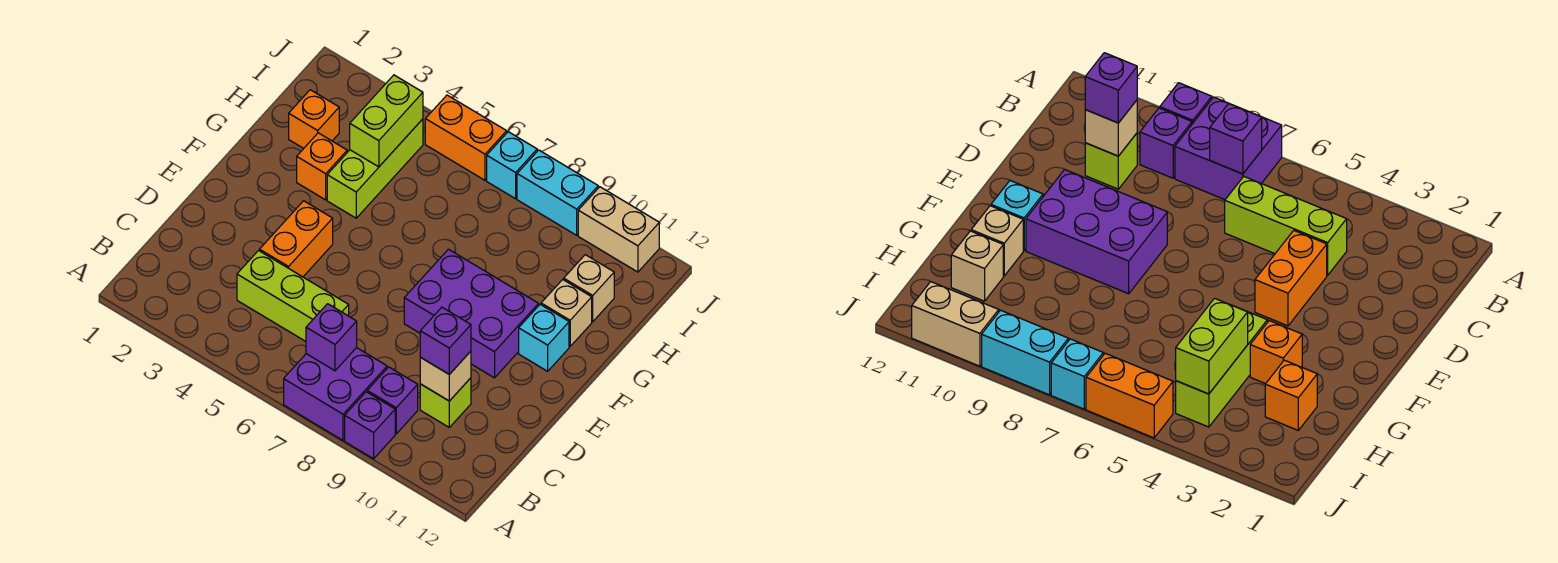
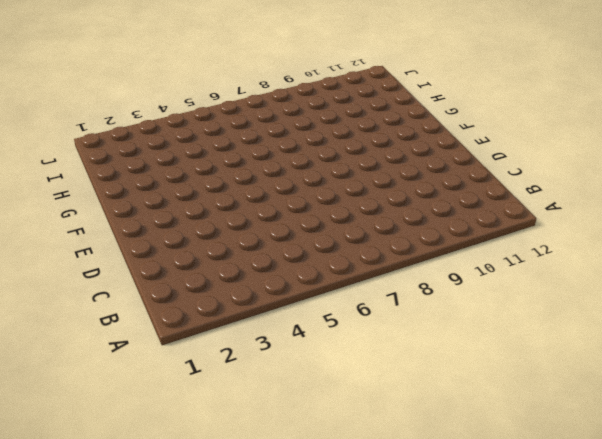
none -> purple 2x2 brick [284,348,387,440]
none -> purple 1x1 brick [345,392,395,459]
none -> purple 1x1 brick [367,367,418,434]

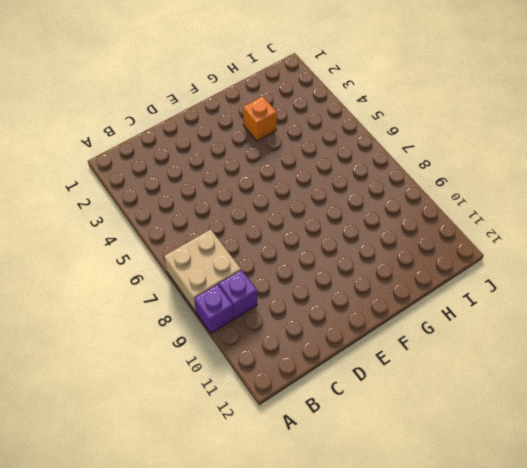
tan 2x2 brick [164,229,241,312] -> purple 2x2 brick [284,348,387,440]
none -> lime 1x3 brick [237,251,349,341]
none -> lime 1x1 brick [420,378,471,427]
none -> orange 1x2 brick [260,201,333,277]

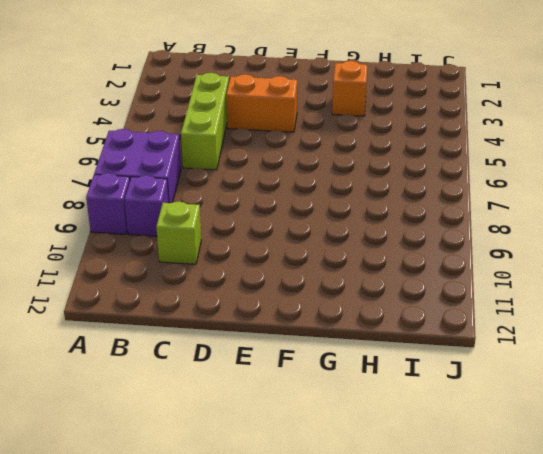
none -> purple 2x3 brick [404,249,539,378]
none -> cyan 1x1 brick [519,304,569,371]
none -> lime 1x3 brick [327,119,423,218]

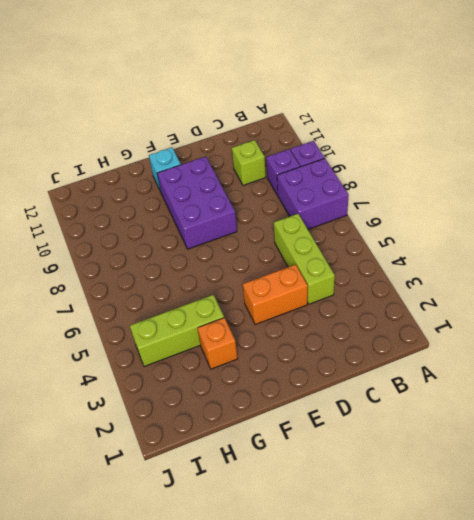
none -> tan 1x1 brick [541,280,592,346]
none -> orange 1x1 brick [289,90,339,148]
none -> tan 1x1 brick [564,255,614,322]

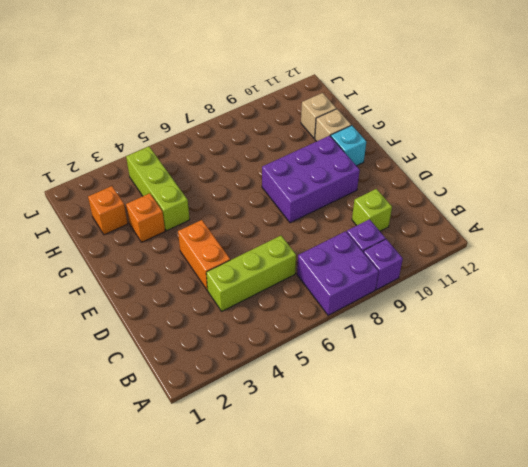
none -> orange 1x2 brick [425,95,507,180]
none -> cyan 1x1 brick [487,132,537,199]
none -> cyan 1x2 brick [517,150,598,235]

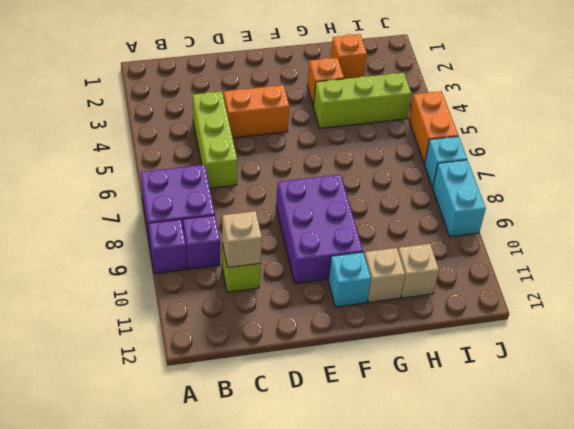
none -> tan 1x2 brick [578,187,659,272]
none -> purple 1x1 brick [306,304,357,371]
none -> lime 1x2 brick [350,75,423,167]

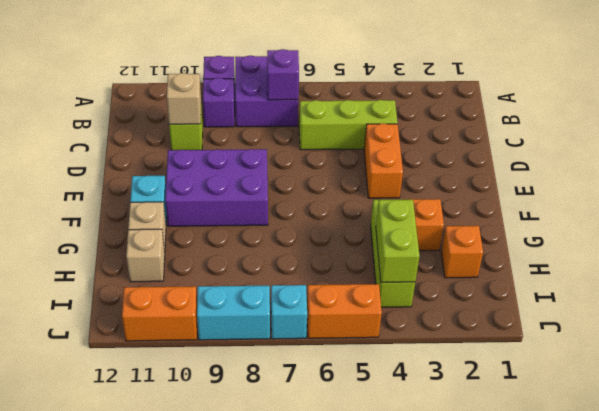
orange 1x2 brick [122,286,198,341] -> tan 1x2 brick [578,187,659,272]
none -> purple 1x1 brick [420,307,471,374]

